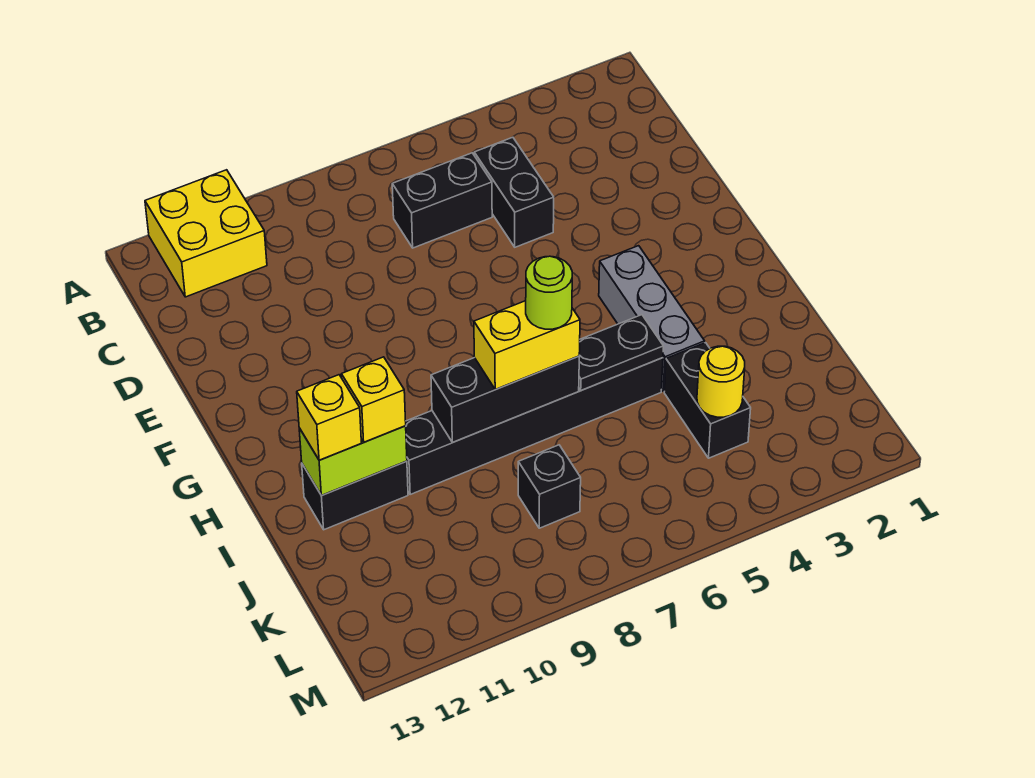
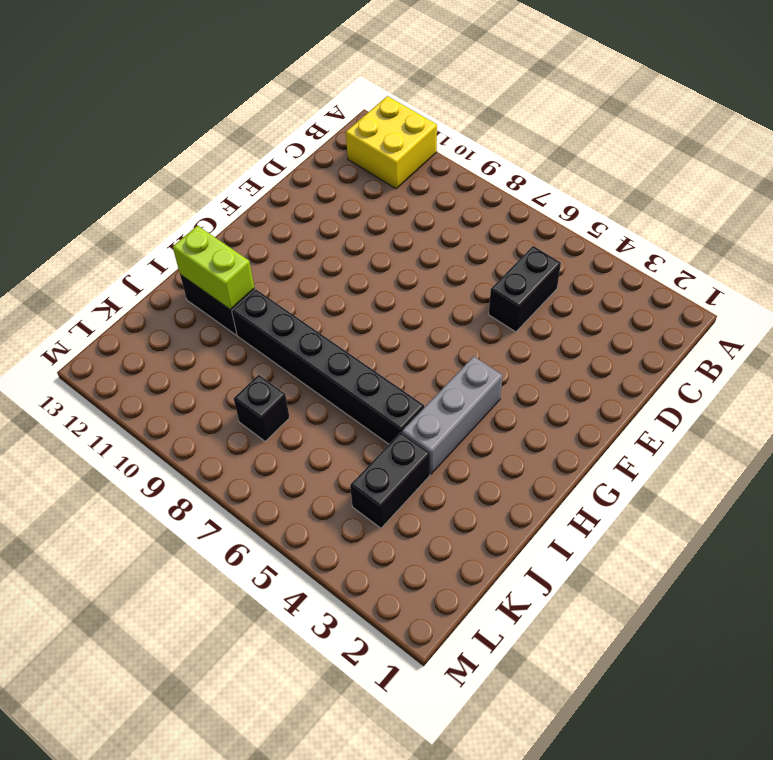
none -> black 1x2 brick [392,153,492,248]
none -> black 1x2 plate [579,315,663,390]
none -> black 1x3 brick [431,356,579,442]

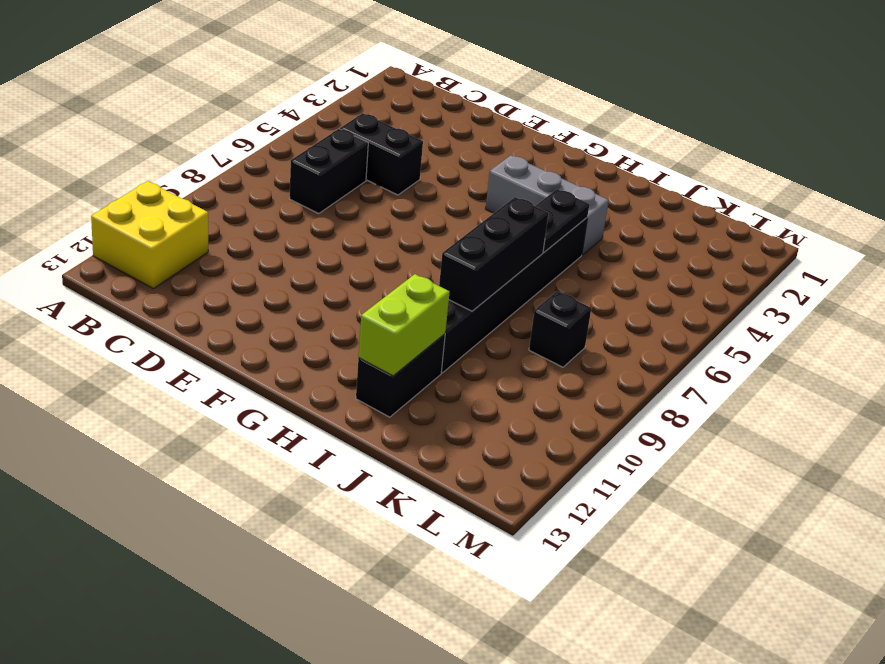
none -> black 1x2 brick [664,343,751,458]
none -> yellow 1x1 round brick [697,346,745,417]
none -> yellow 1x2 brick [474,301,580,390]

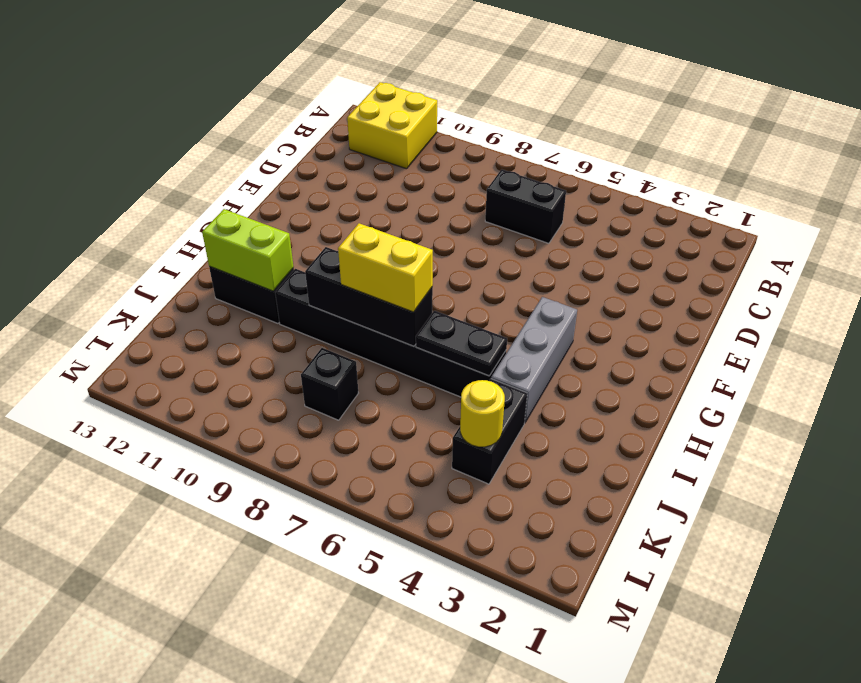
none -> black 1x2 brick [474,137,554,247]
none -> yellow 1x1 brick [341,357,406,442]
none -> yellow 1x1 brick [297,375,361,460]

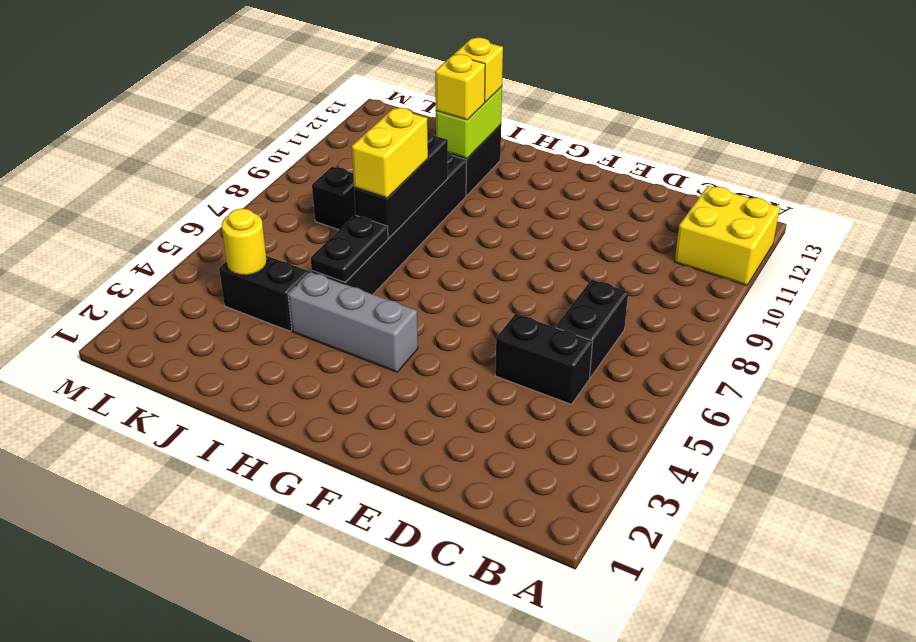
none -> lime 1x1 round brick [526,256,572,329]

